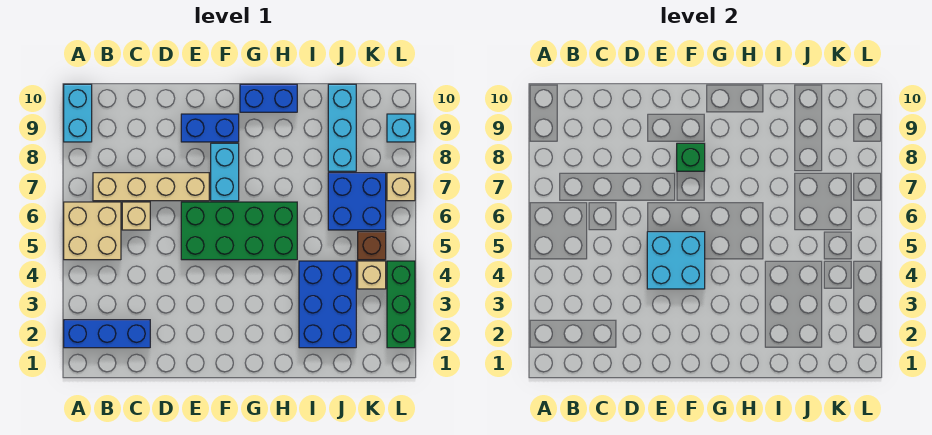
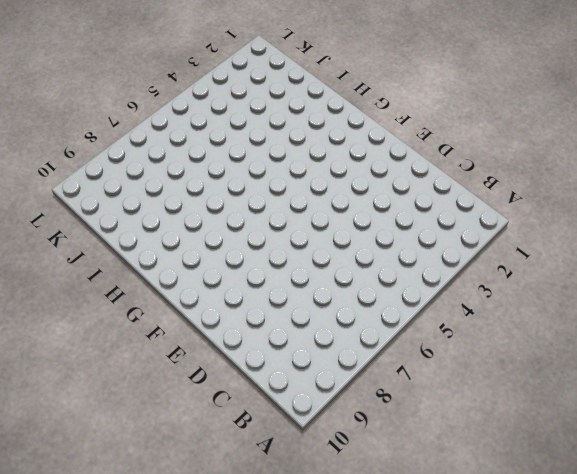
none -> blue 1x3 brick [64,320,150,348]
none -> tan 2x2 brick [64,202,121,260]
none -> cyan 1x2 brick [64,84,92,142]

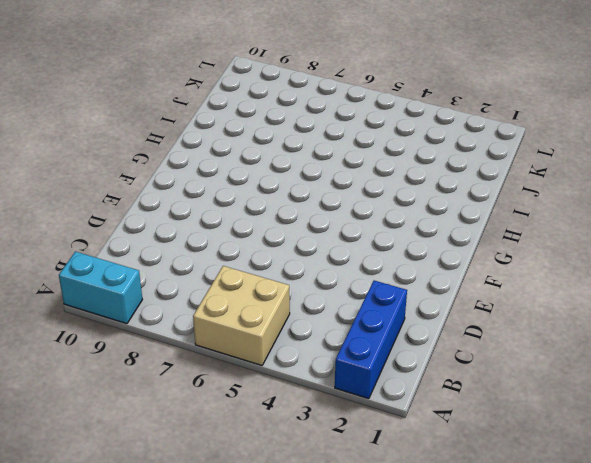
none -> tan 1x4 brick [93,173,209,201]
none -> tan 1x1 brick [122,202,150,230]
none -> green 2x4 brick [181,202,297,260]

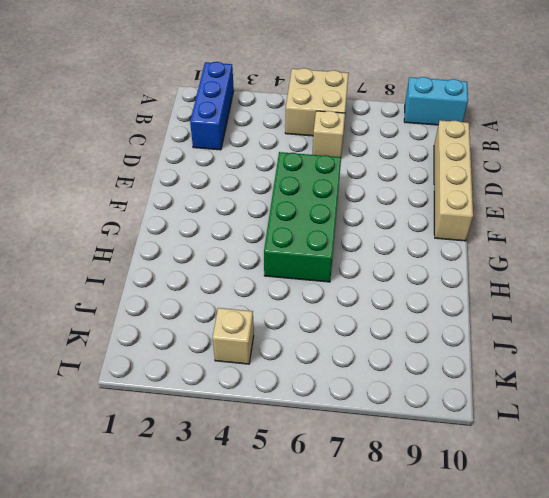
tan 1x4 brick [434,120,473,241] -> tan 1x4 brick moved to [93,173,209,201]
none -> blue 1x2 brick [181,114,239,142]
none -> cyan 1x2 brick [211,143,239,201]
none -> blue 1x2 brick [240,84,297,112]

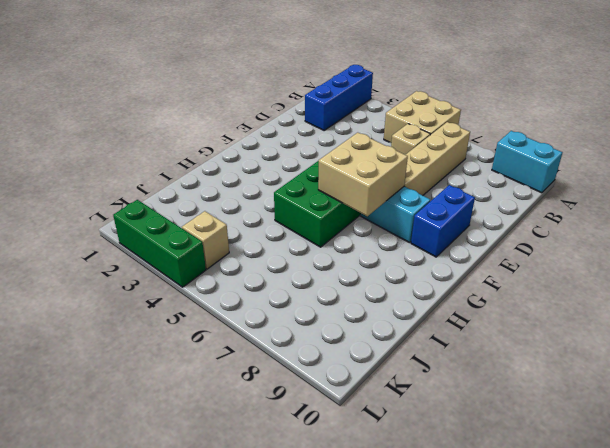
tan 2x2 brick [318,133,408,216] -> none
none -> blue 1x2 brick [240,84,297,112]
none -> blue 2x3 brick [299,261,356,348]
none -> blue 2x2 brick [328,173,386,230]

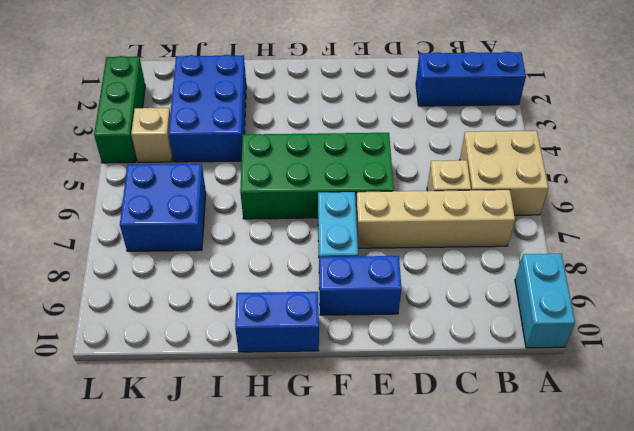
none -> cyan 1x3 brick [328,84,356,171]
none -> brown 1x1 brick [358,232,386,260]
none -> tan 1x1 brick [387,173,415,201]

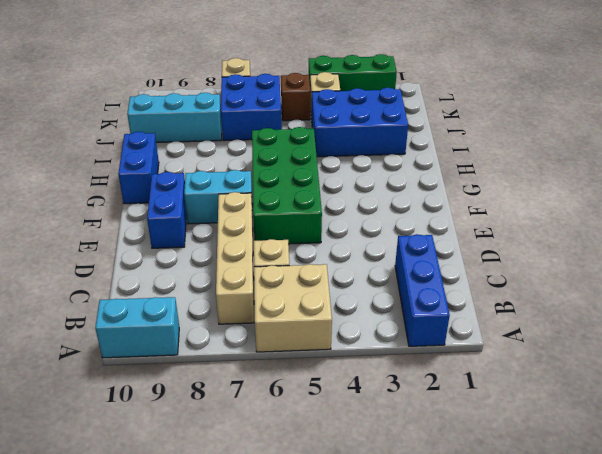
none -> cyan 1x1 brick [387,114,415,142]
none -> cyan 2x2 brick [647,232,705,289]
none -> green 1x1 brick [677,143,705,171]

